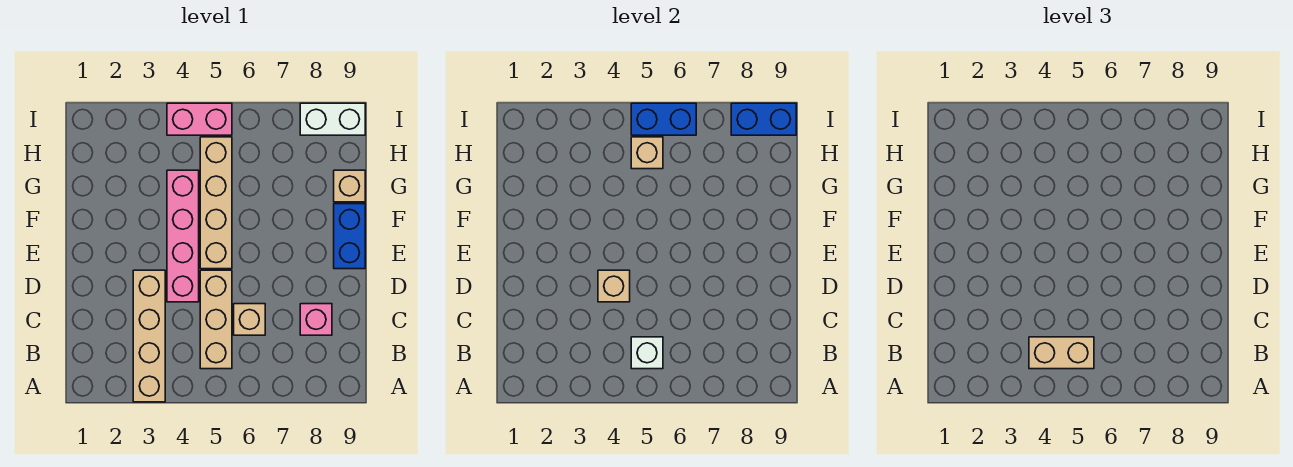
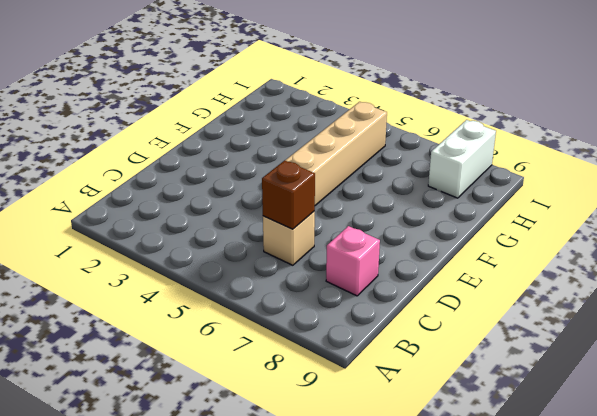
brown 1x1 brick [262,160,315,229] -> none
white 1x2 brick [428,120,496,198] -> white 1x2 brick turned to [300,103,365,135]
none -> tan 1x4 brick [133,270,165,402]
none -> tan 1x3 brick [200,270,232,369]
none -> pink 1x4 brick [167,170,199,302]

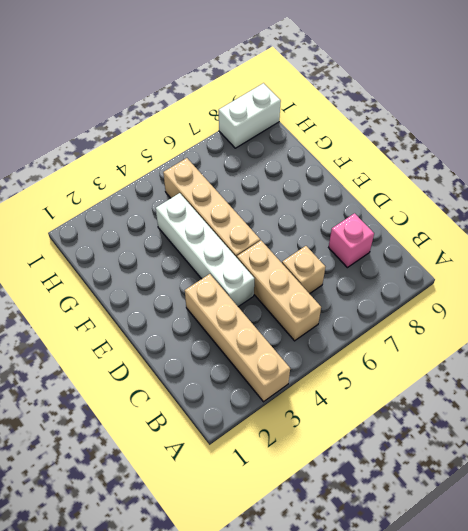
white 1x4 brick [156,193,254,307] -> pink 1x4 brick [167,170,199,302]
none -> blue 1x2 brick [334,204,365,269]
none -> tan 1x1 brick [334,170,365,202]
none -> pink 1x2 brick [167,103,232,135]

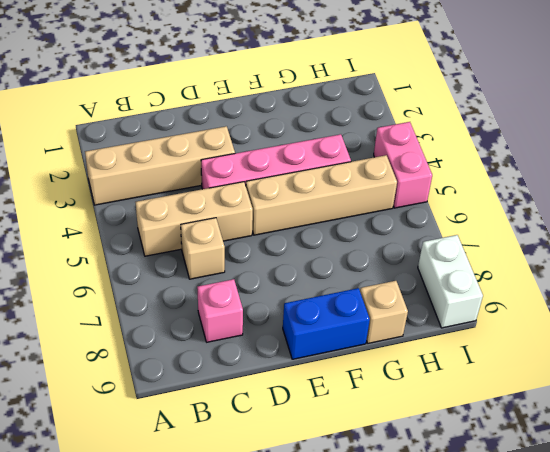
none -> white 1x1 brick [631,337,663,369]
none -> tan 1x1 brick [598,270,630,302]
none -> tan 1x1 brick [631,137,663,169]

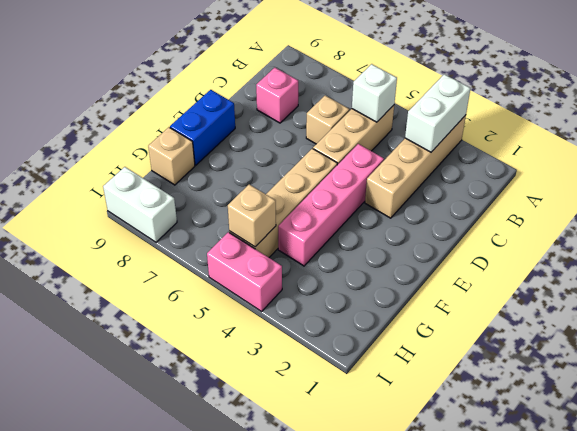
white 1x2 brick [405,74,471,152] -> none
none -> tan 1x1 brick [598,270,630,302]
none -> blue 1x2 brick [631,103,696,135]
none -> blue 1x2 brick [731,103,796,135]

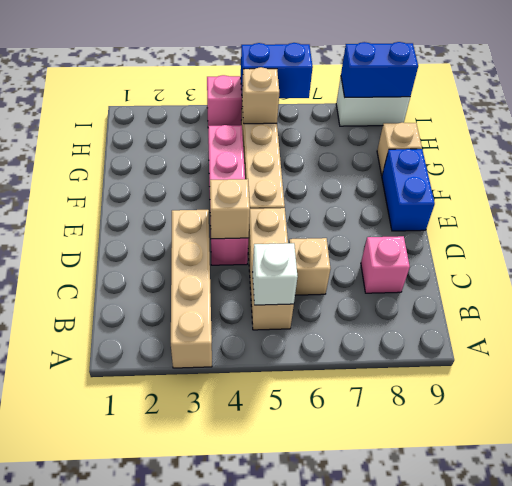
none -> tan 1x2 brick [1029,337,1094,369]

